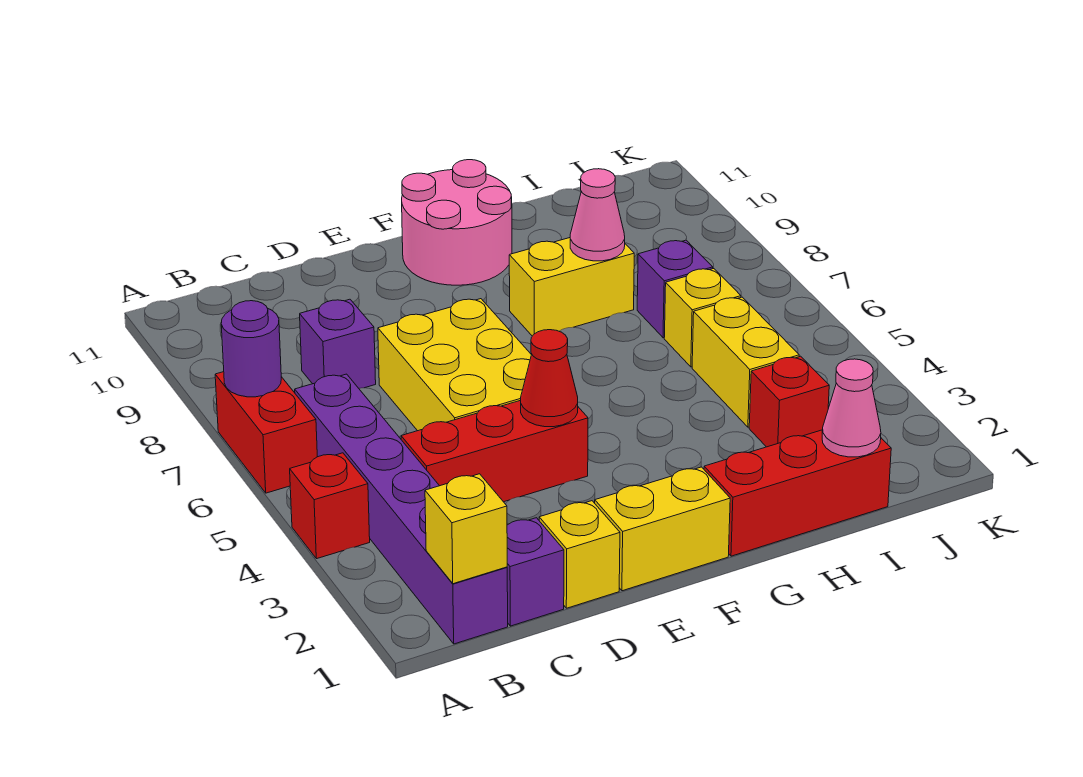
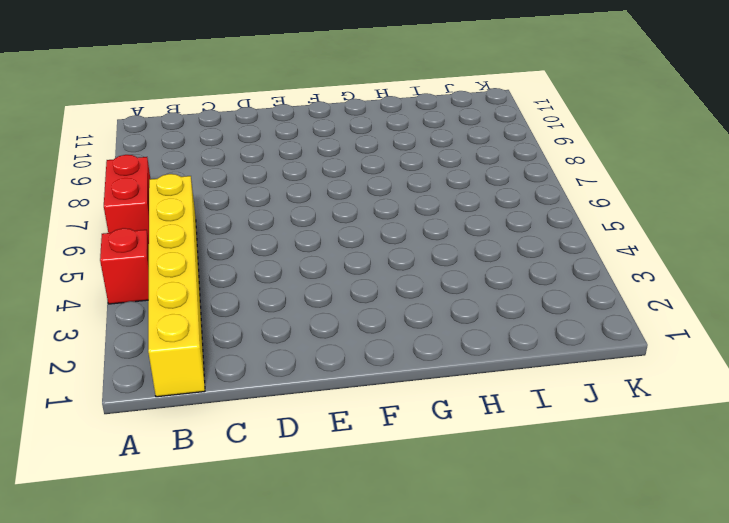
yellow 1x6 brick [148,174,205,397] -> purple 1x6 brick [295,374,508,644]
none -> purple 1x1 brick [507,518,564,626]
none -> red 1x3 brick [401,400,588,502]
none -> purple 1x1 brick [300,299,376,388]

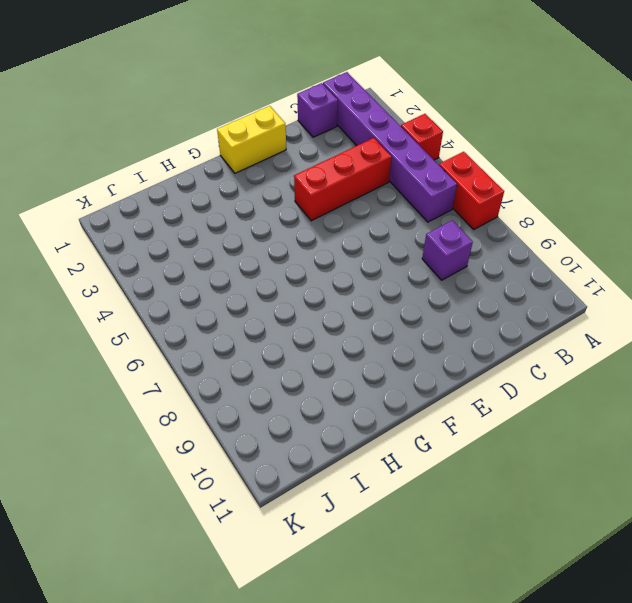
none -> yellow 1x1 brick [539,501,620,608]
none -> yellow 2x3 brick [378,299,531,431]
none -> pink 2x2 round brick [402,160,512,285]

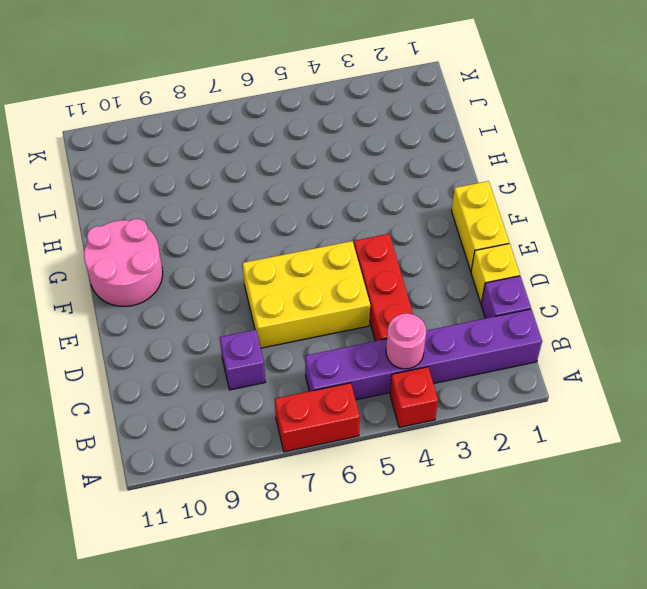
pink 1x1 round brick [386,313,426,369] -> none
none -> red 1x3 brick [704,430,891,556]
none -> yellow 1x2 brick [509,238,634,336]
none -> red 1x1 brick [749,356,829,447]

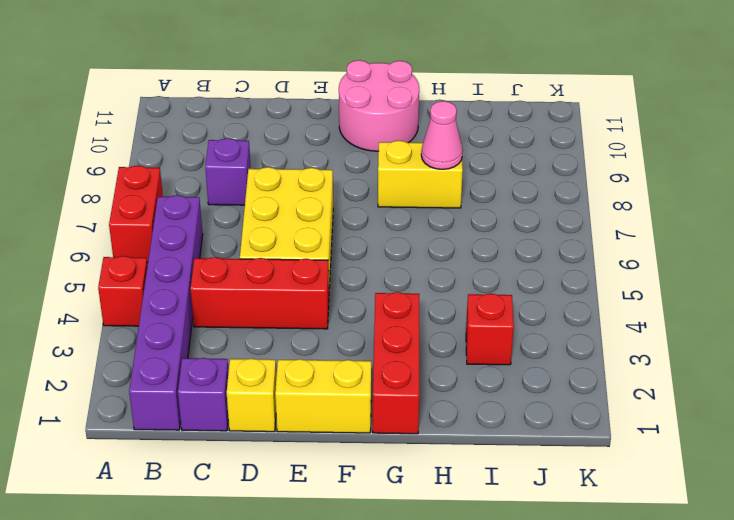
red 1x3 brick [373,292,419,434] -> red 1x3 brick turned to [704,430,891,556]
none -> yellow 1x2 brick [692,297,799,427]
none -> yellow 1x1 brick [664,269,741,367]
none -> purple 1x1 brick [637,240,713,338]

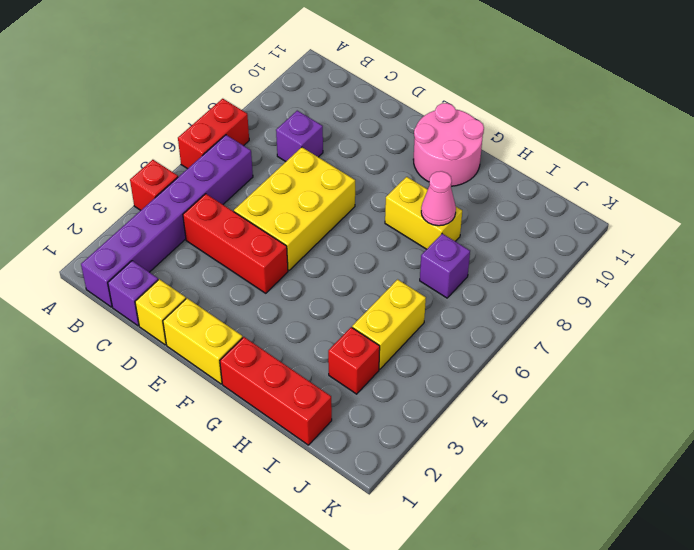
none -> yellow 1x1 brick [664,269,741,367]
none -> purple 1x1 round brick [221,301,281,397]
none -> yellow 1x1 brick [425,474,507,584]

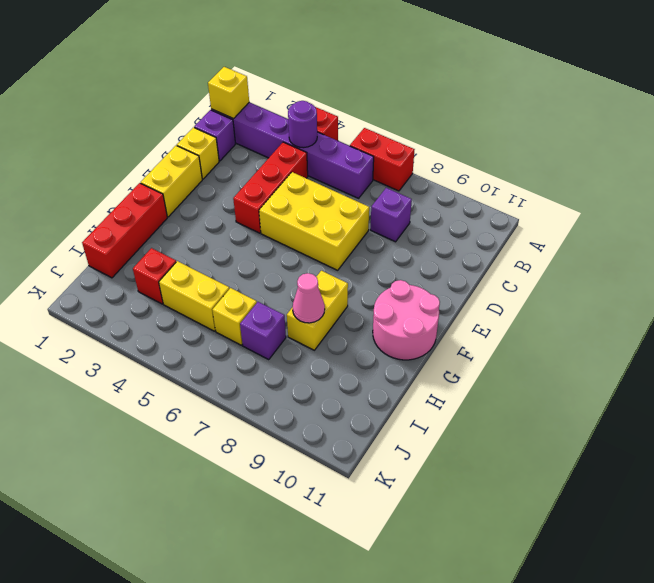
purple 1x1 round brick [288,101,317,148] -> purple 1x1 round brick moved to [221,301,281,397]
none -> red 1x1 cone [521,330,578,427]
none -> pink 1x1 cone [822,359,881,457]

